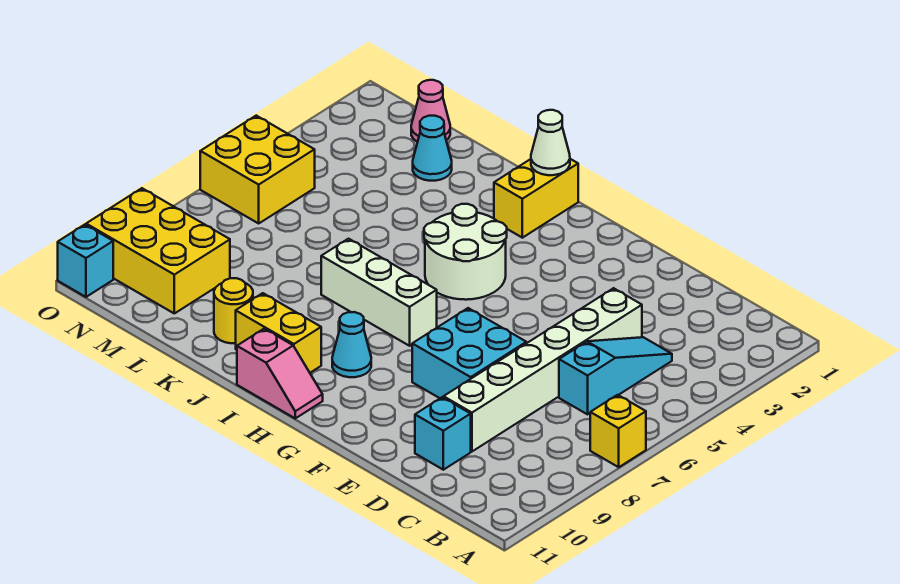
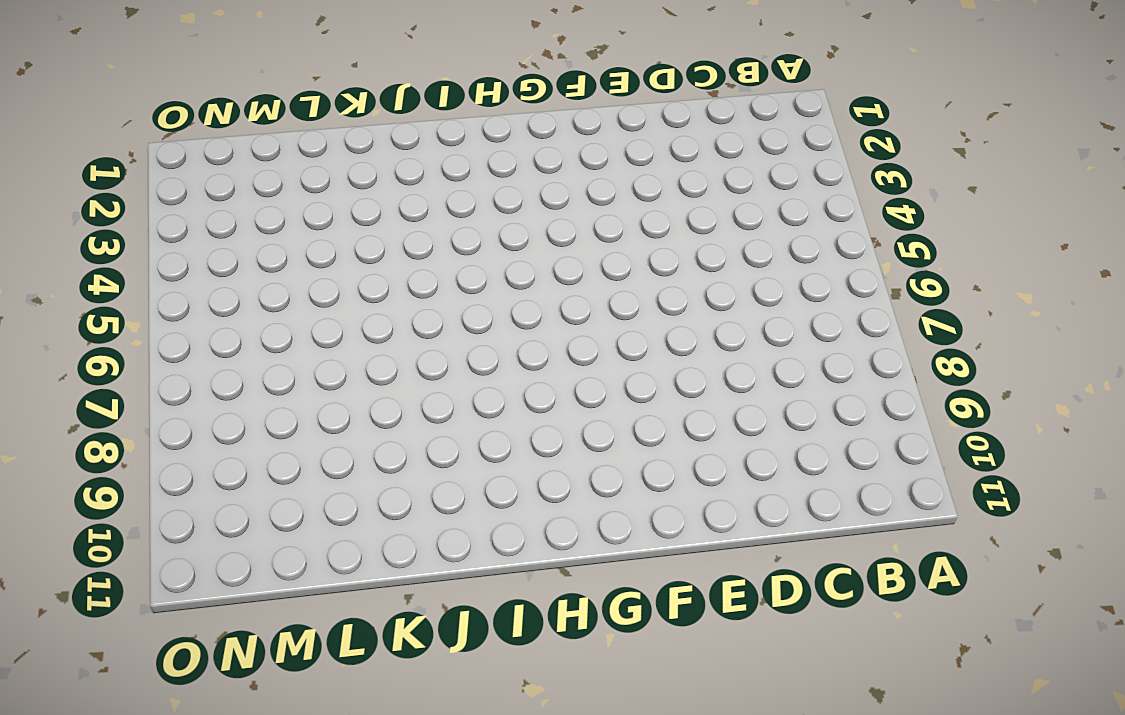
none -> yellow 1x1 brick [590,395,646,467]
none -> cyan 1x3 slope [559,337,672,414]
none -> white 1x6 brick [444,288,642,451]

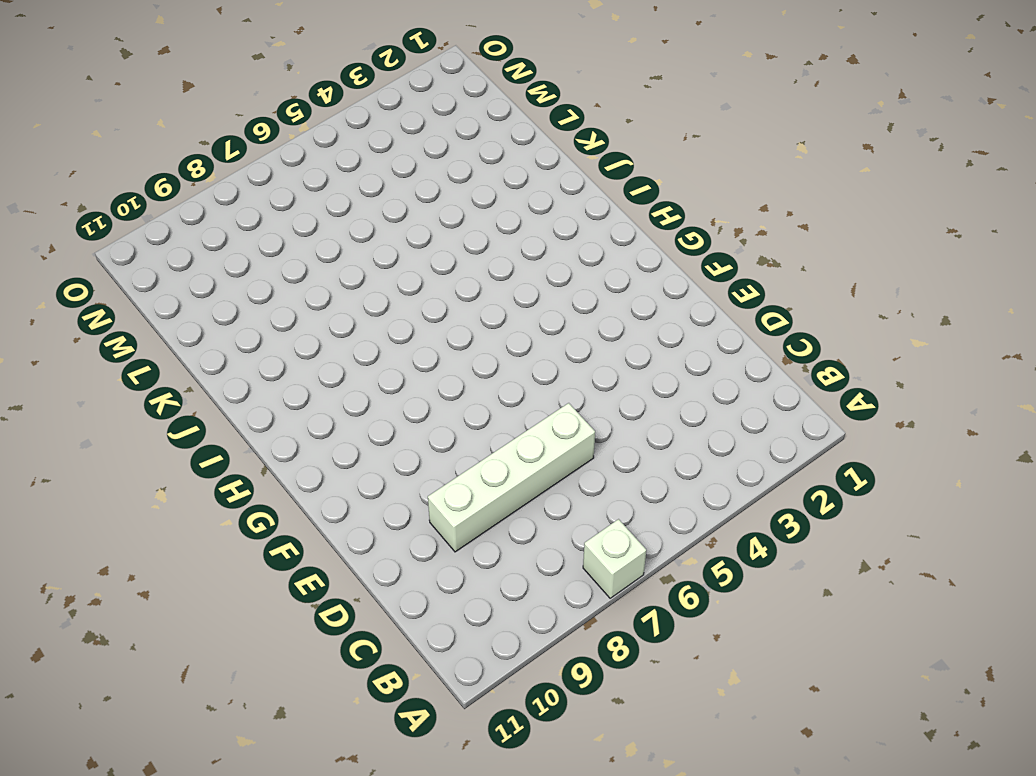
white 1x1 brick [583,519,646,598] -> yellow 1x1 brick [590,395,646,467]
white 1x4 brick [428,403,595,552] -> white 1x6 brick [444,288,642,451]
none -> cyan 1x3 slope [559,337,672,414]
none -> cyan 1x1 brick [415,397,471,470]
none -> cyan 2x2 brick [412,308,526,398]

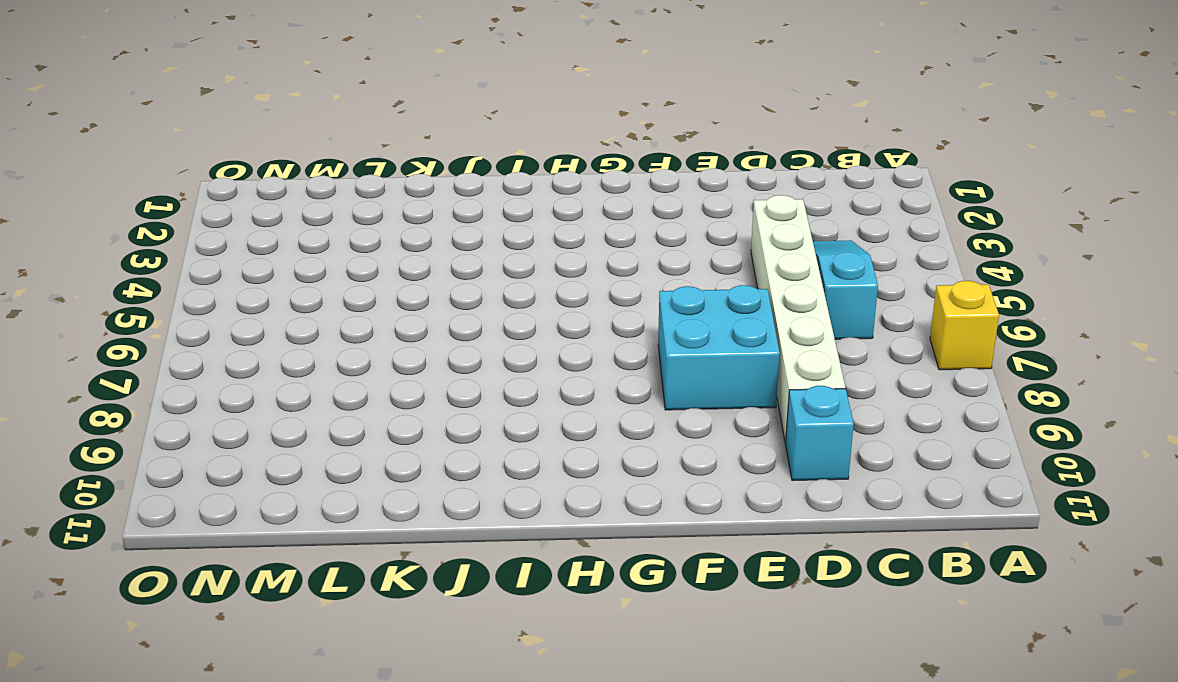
none -> white 2x2 round brick [424,204,507,300]
none -> white 1x3 brick [321,239,437,346]
none -> cyan 1x1 cone [332,312,371,377]

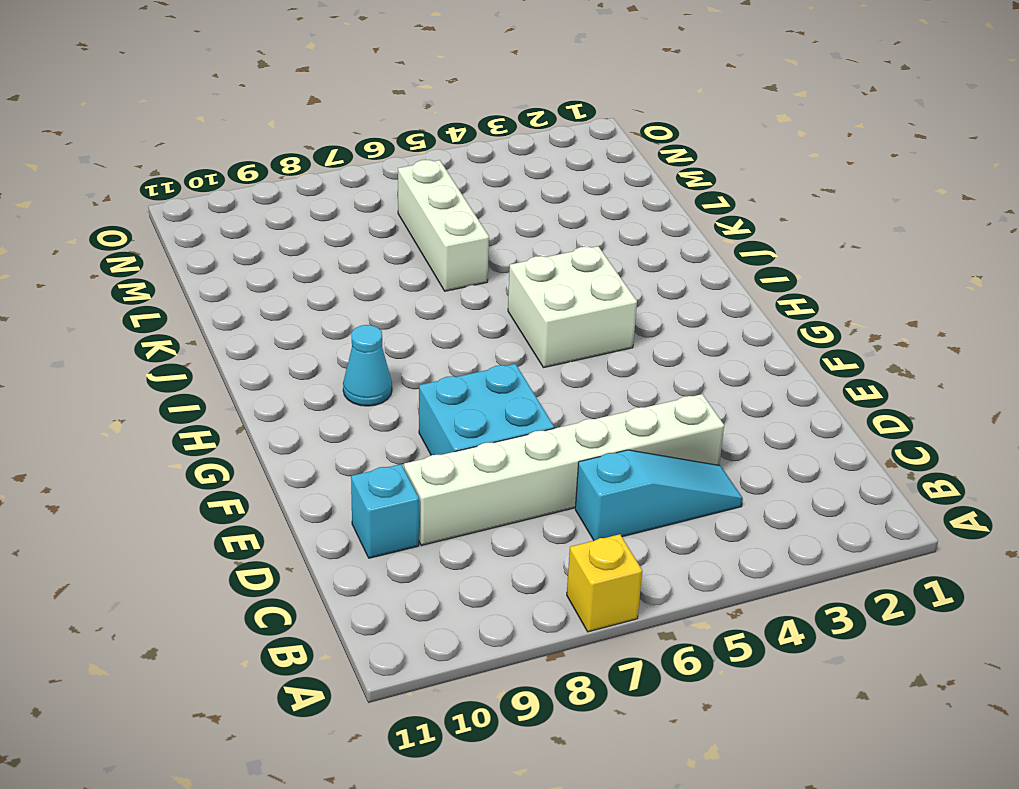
white 2x2 brick [508,246,637,368] -> white 2x2 round brick [424,204,507,300]
white 1x3 brick [398,160,489,291] -> white 1x3 brick moved to [321,239,437,346]
none -> pink 1x2 slope [237,329,323,418]
none -> yellow 1x2 brick [494,159,578,238]
none -> yellow 1x2 brick [236,293,321,373]

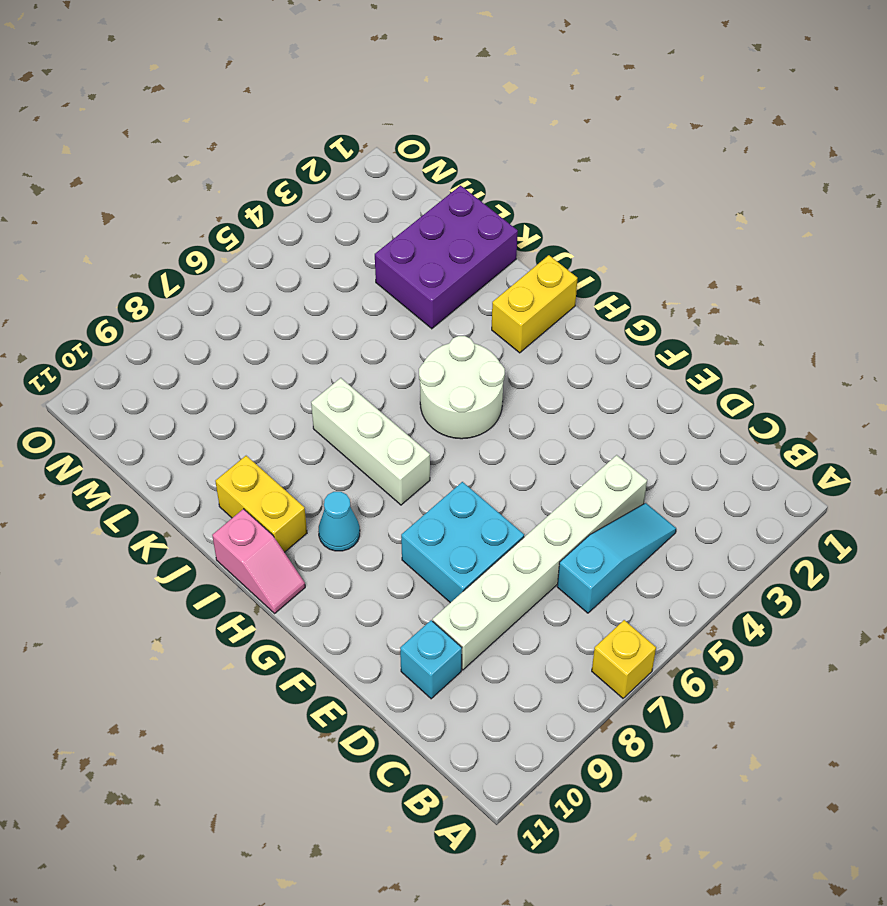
purple 2x3 brick [375,185,518,329] -> cyan 1x1 cone [413,116,452,181]
none -> yellow 1x1 round brick [214,278,253,343]
none -> pink 1x1 cone [411,80,450,142]
none -> yellow 2x3 brick [86,188,230,313]

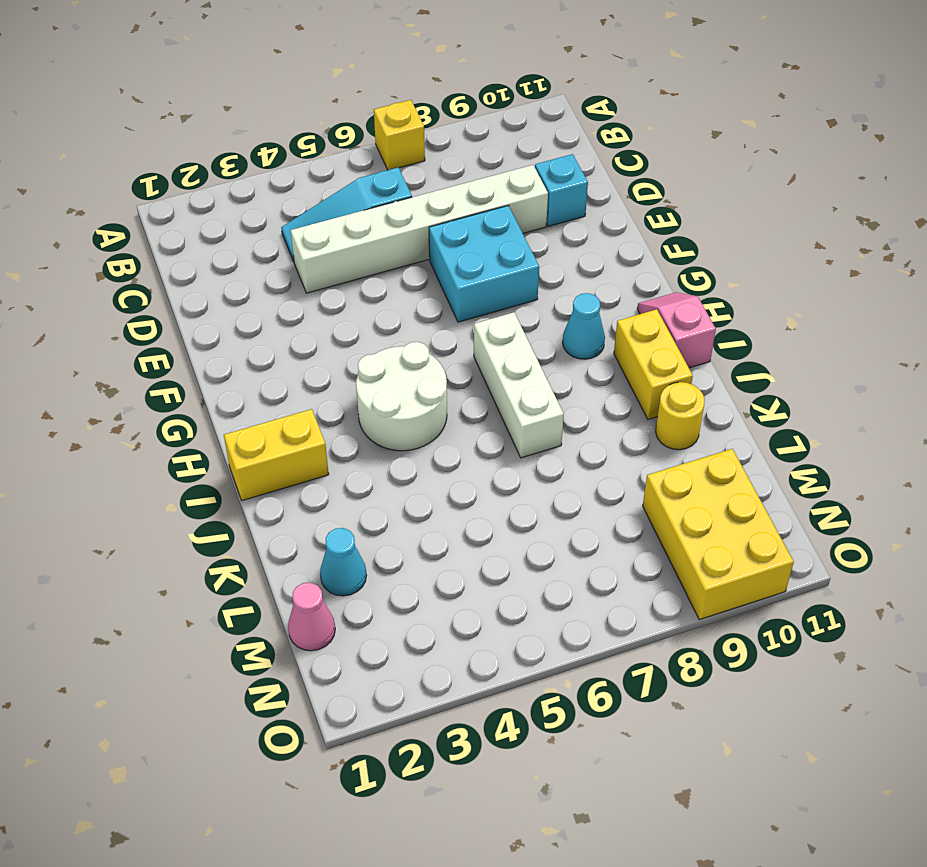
none -> yellow 2x2 brick [200,116,315,223]
none -> cyan 1x1 brick [58,225,113,297]
none -> white 1x1 cone [531,110,570,175]

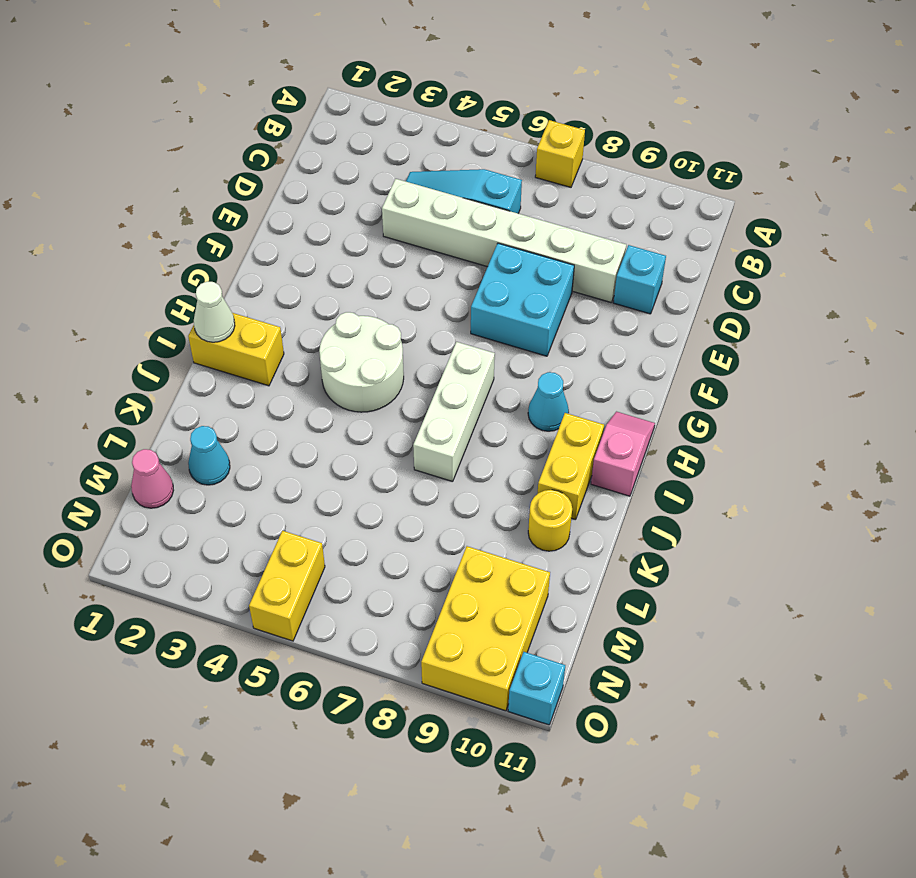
yellow 1x2 brick [249,531,325,641] -> yellow 2x2 brick [200,116,315,223]

